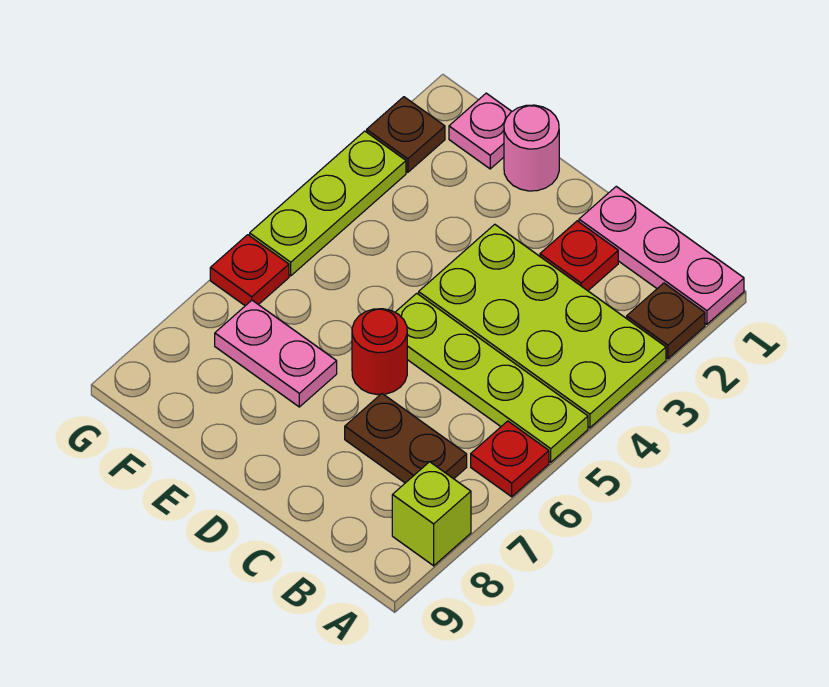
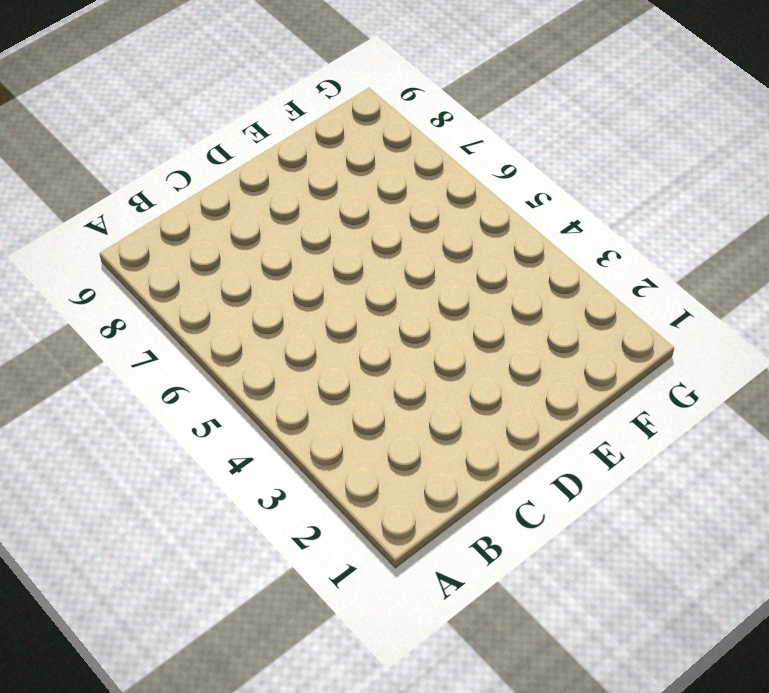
none -> pink 1x3 plate [579,186,744,324]
none -> brown 1x1 plate [627,283,705,359]
none -> lime 2x4 plate [419,224,666,428]

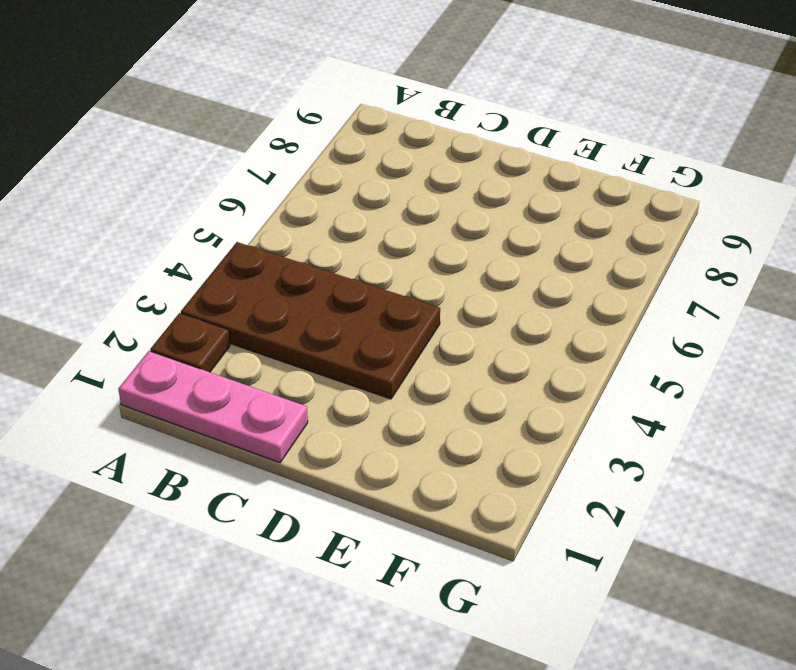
brown 2x4 plate [181,242,440,399] -> lime 2x4 plate [419,224,666,428]
none -> lime 1x4 plate [395,293,588,462]
none -> red 1x1 plate [471,421,549,497]
none -> lime 1x1 brick [392,462,471,566]

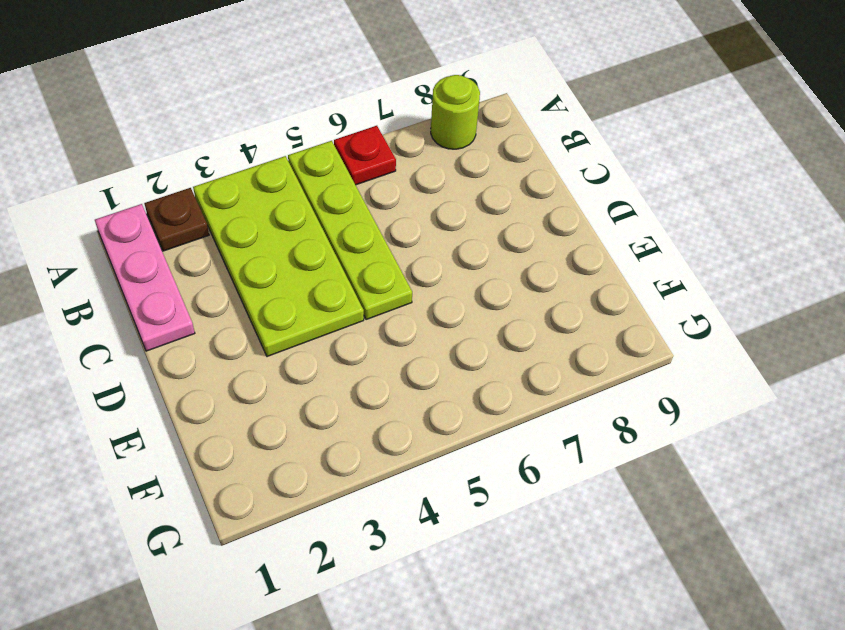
lime 1x1 round brick [431,75,480,149] -> lime 1x1 brick [392,462,471,566]
none -> brown 1x2 plate [345,394,467,483]
none -> red 1x1 plate [540,221,618,291]
none -> red 1x1 round brick [352,309,407,395]

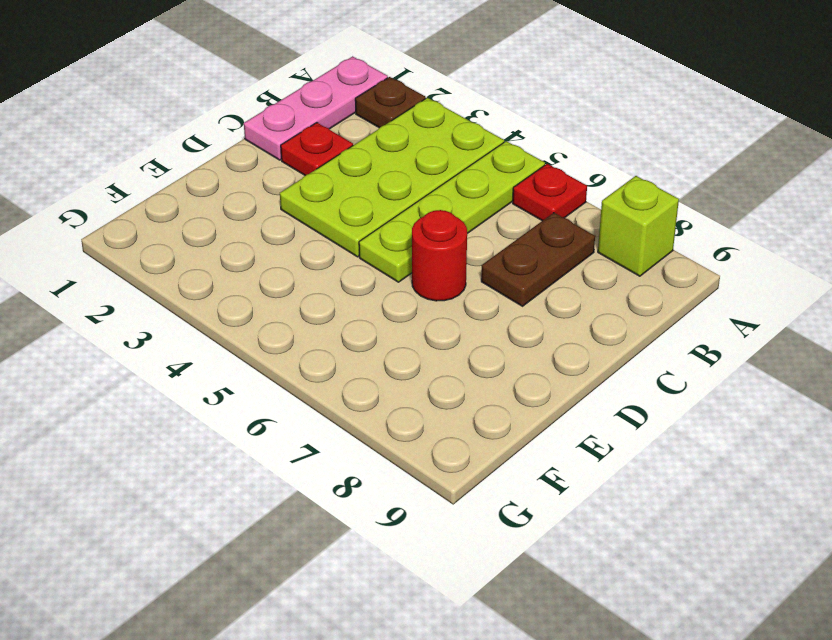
none -> pink 1x1 round brick [504,105,559,191]
none -> pink 1x2 plate [215,300,337,407]
none -> pink 1x1 plate [449,93,512,169]

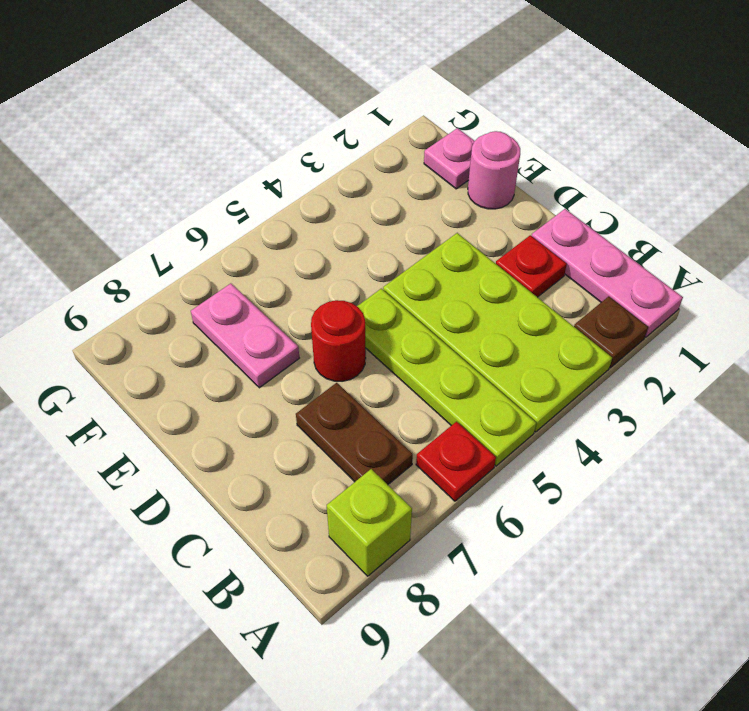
none -> brown 1x1 plate [367,97,445,172]
none -> lime 1x3 plate [250,131,406,276]
none -> red 1x1 plate [210,235,289,306]

